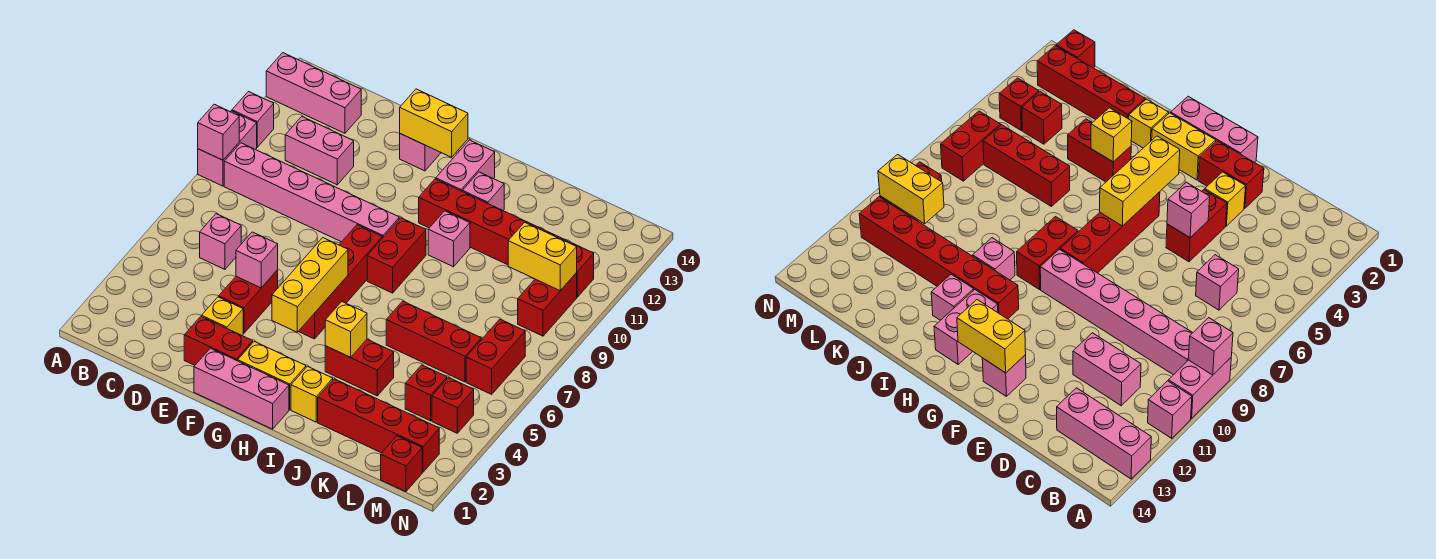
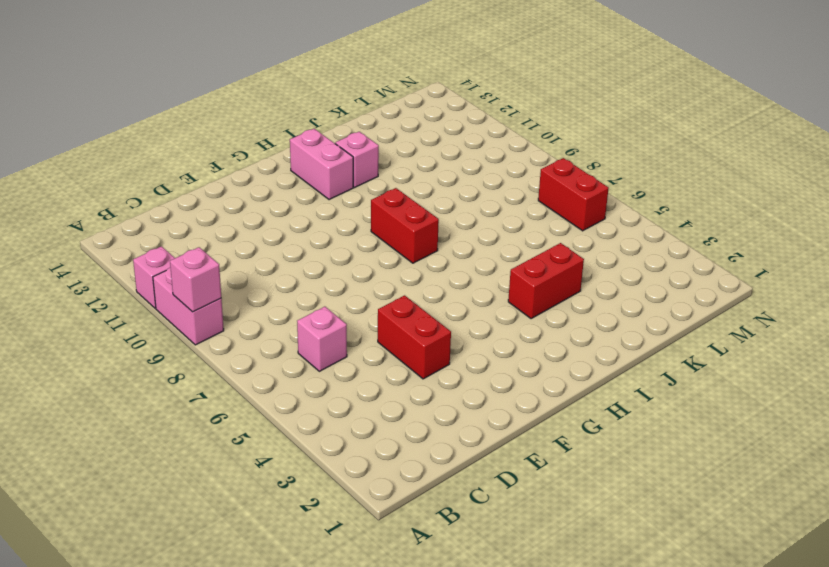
none -> pink 1x3 brick [266,53,361,133]
none -> pink 1x6 brick [224,143,399,242]
none -> pink 1x2 brick [285,117,354,185]
none -> red 1x2 brick [184,316,253,365]

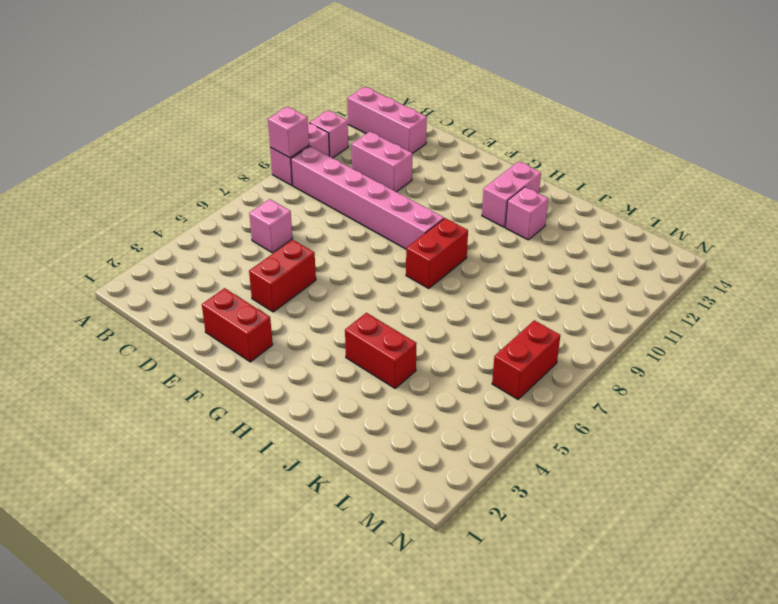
none -> yellow 1x1 brick [202,297,243,335]
none -> pink 1x3 brick [194,348,289,429]
none -> pink 1x1 brick [400,134,441,171]
none -> yellow 1x2 brick [238,341,306,410]

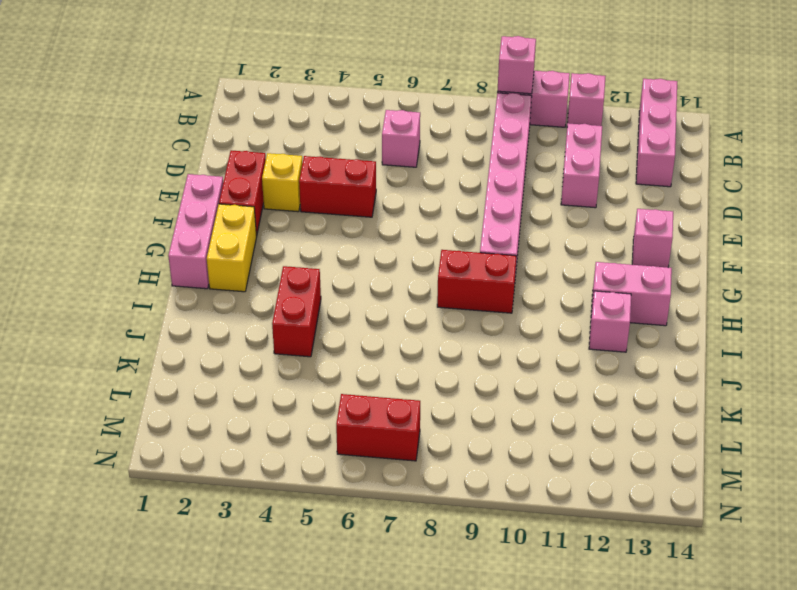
none -> red 1x4 brick [298,225,382,339]
none -> red 1x6 brick [419,179,594,297]
none -> yellow 1x1 brick [291,366,333,422]
none -> pink 1x1 brick [428,211,470,267]

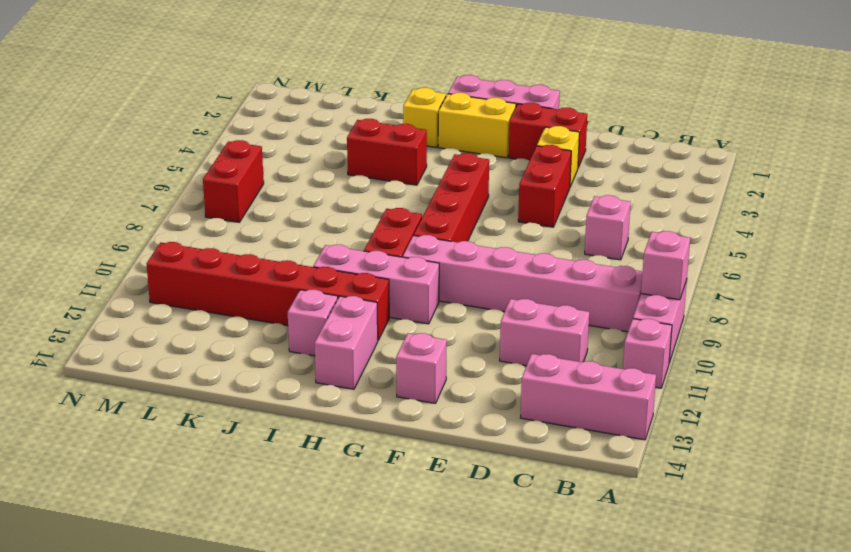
pink 1x3 brick [313,245,439,324] -> pink 1x1 brick [428,211,470,267]
none -> red 1x4 brick [318,379,439,472]
none -> red 1x3 brick [386,301,481,382]
none -> red 1x1 brick [405,365,447,421]
none -> red 1x1 brick [381,436,422,492]

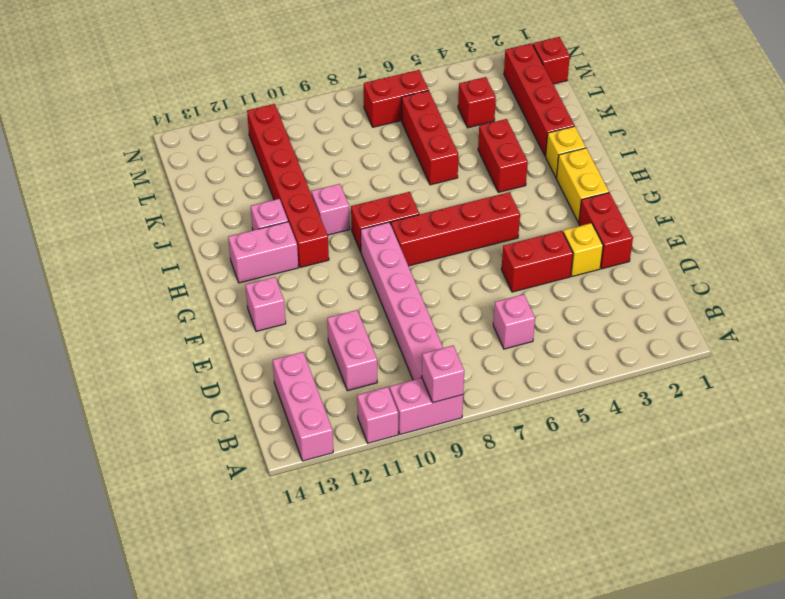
none -> pink 1x3 brick [194,348,289,429]
none -> red 1x1 brick [432,378,474,433]
none -> red 1x2 brick [518,273,577,336]
none -> pink 1x1 brick [236,232,278,288]

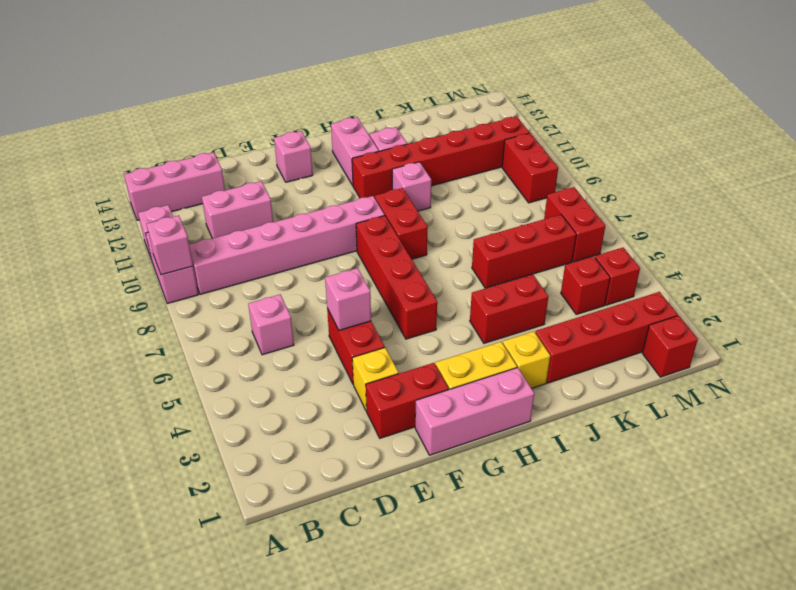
none -> yellow 1x2 brick [400,89,468,157]
none -> yellow 1x3 brick [272,238,348,332]
none -> yellow 1x1 brick [325,302,367,357]
none -> yellow 1x2 brick [508,222,577,291]

